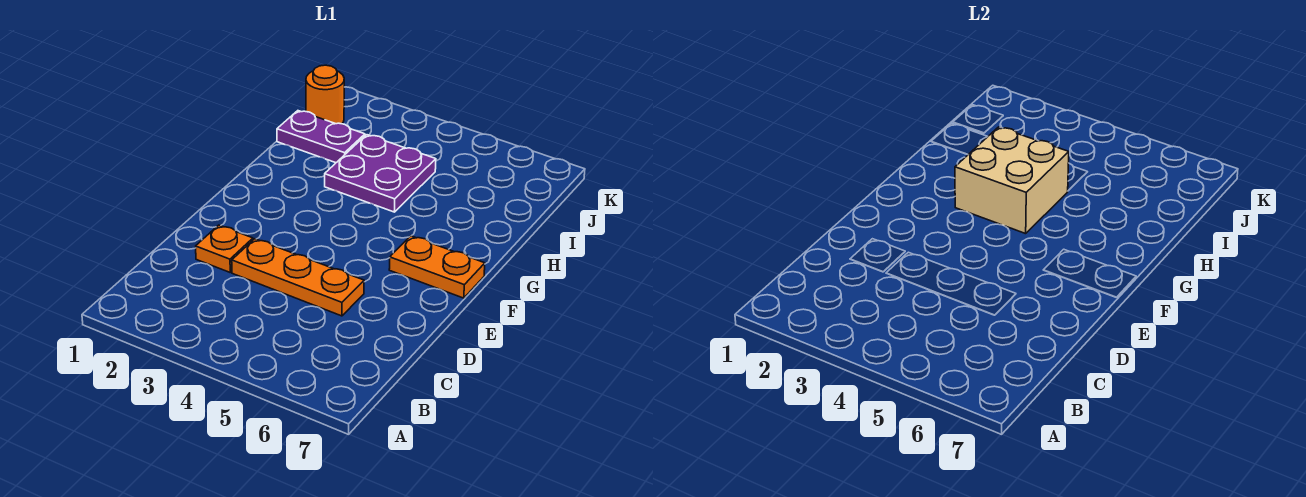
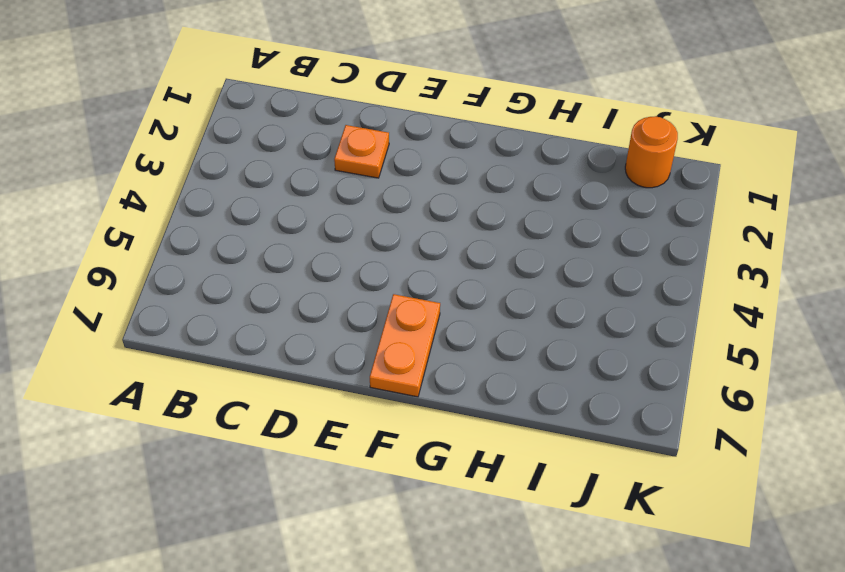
none -> orange 1x3 plate [232,239,364,316]
none -> purple 2x2 plate [325,135,436,212]

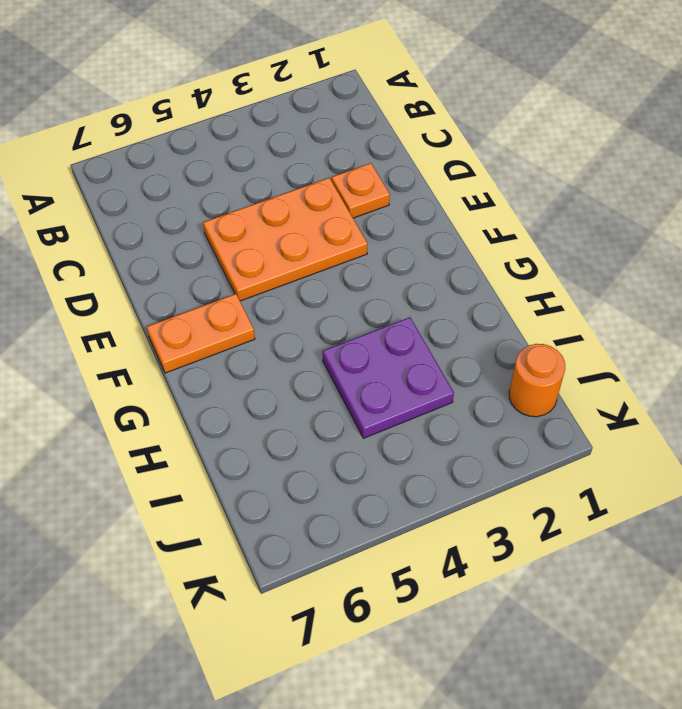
orange 2x3 plate [203,178,367,301] -> orange 1x3 plate [232,239,364,316]
none -> purple 1x2 plate [277,111,365,163]
none -> tan 2x2 brick [955,127,1069,234]

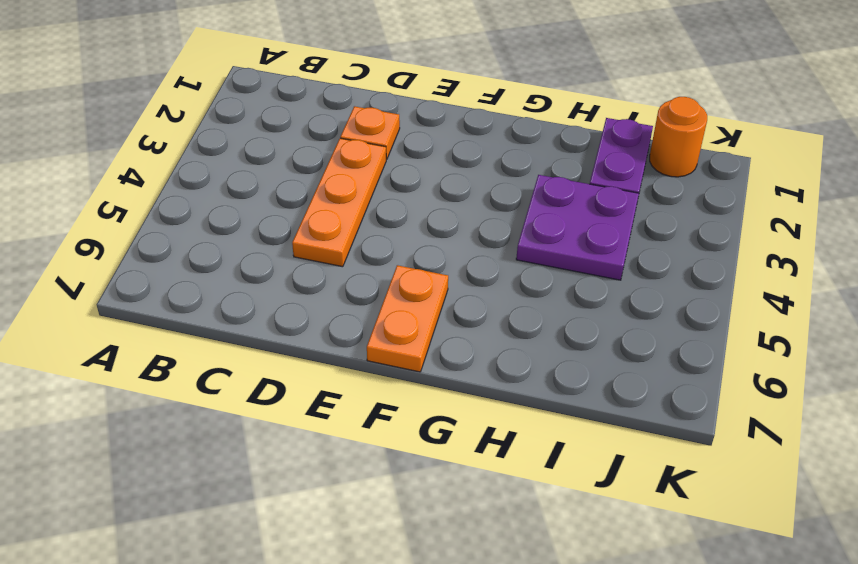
none -> tan 2x2 brick [955,127,1069,234]

